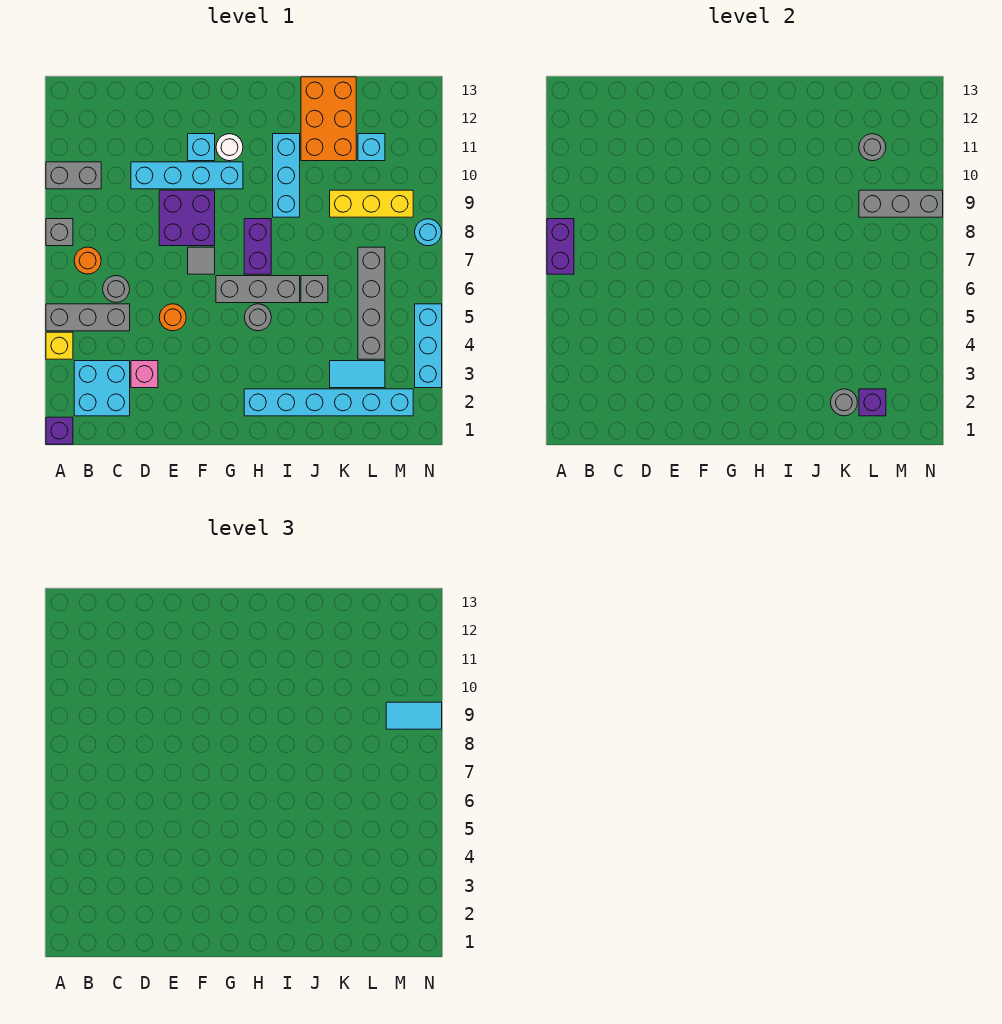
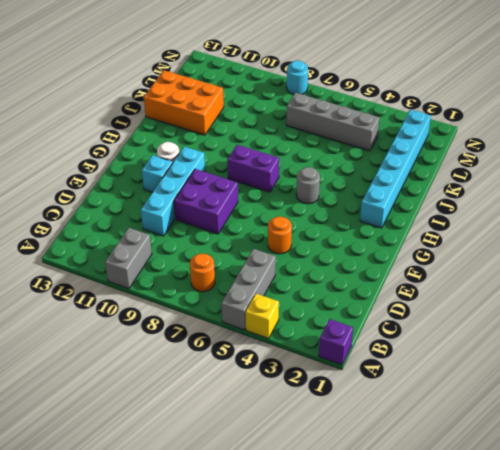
none -> grey 1x1 brick [46,219,73,246]
none -> cyan 2x2 brick [74,361,130,416]
none -> grey 1x1 round brick [103,276,130,302]
none -> pink 1x1 brick [131,361,158,388]

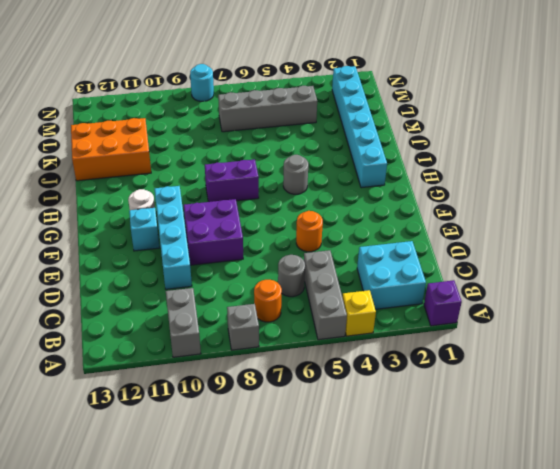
none -> pink 1x1 brick [131,361,158,388]
none -> grey 1x1 tile [188,247,215,274]
none -> grey 1x3 brick [216,276,300,303]
none -> cyan 1x3 brick [273,134,300,217]

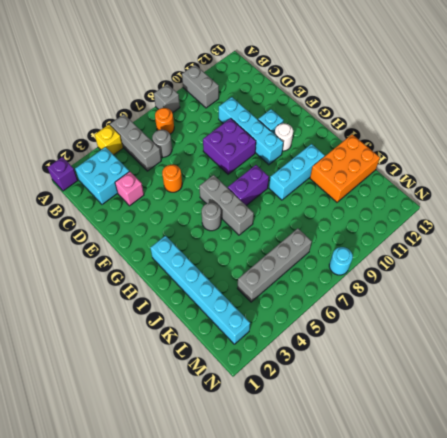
none -> grey 1x1 tile [188,247,215,274]
none -> grey 1x1 brick [301,276,328,303]
none -> cyan 1x2 tile [330,361,385,388]
none -> yellow 1x3 brick [330,190,413,217]

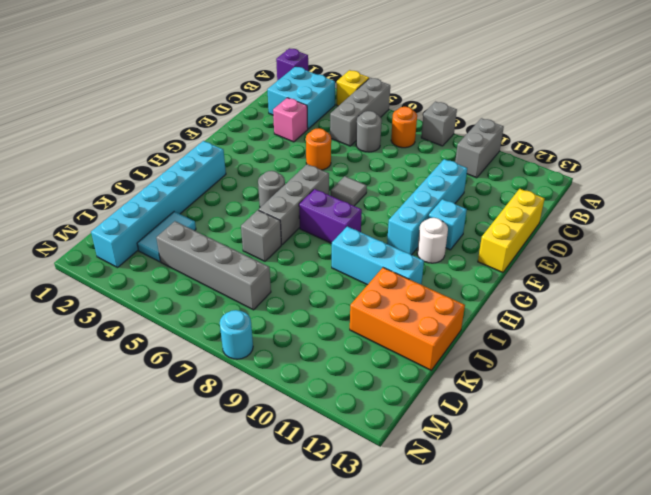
yellow 1x3 brick [478,189,545,273] -> yellow 1x3 brick moved to [330,190,413,217]
none -> purple 2x2 brick [159,190,215,246]
none -> cyan 1x1 brick [358,134,385,161]
none -> cyan 1x3 brick [415,304,442,388]
none -> purple 1x2 brick [547,219,574,274]

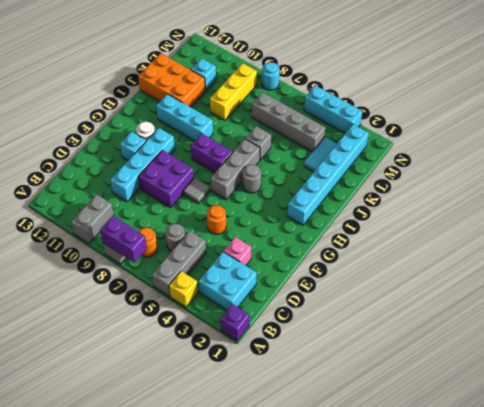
none -> grey 1x1 round brick [831,389,857,416]
none -> purple 1x1 brick [859,389,886,416]
none -> grey 1x3 brick [859,190,943,217]
none -> grey 1x1 round brick [859,134,886,161]

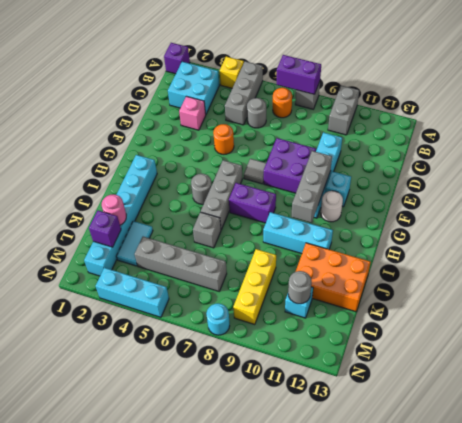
grey 1x3 brick [292,151,332,223] -> grey 1x3 brick moved to [859,190,943,217]
pink 1x1 round brick [102,194,126,225] -> grey 1x1 round brick [831,389,857,416]
none -> cyan 1x2 tile [386,702,442,729]

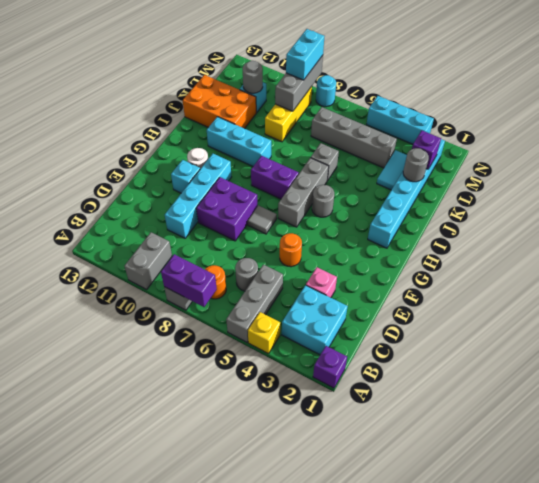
cyan 1x2 brick [286,29,325,80] -> cyan 1x2 tile [386,702,442,729]

